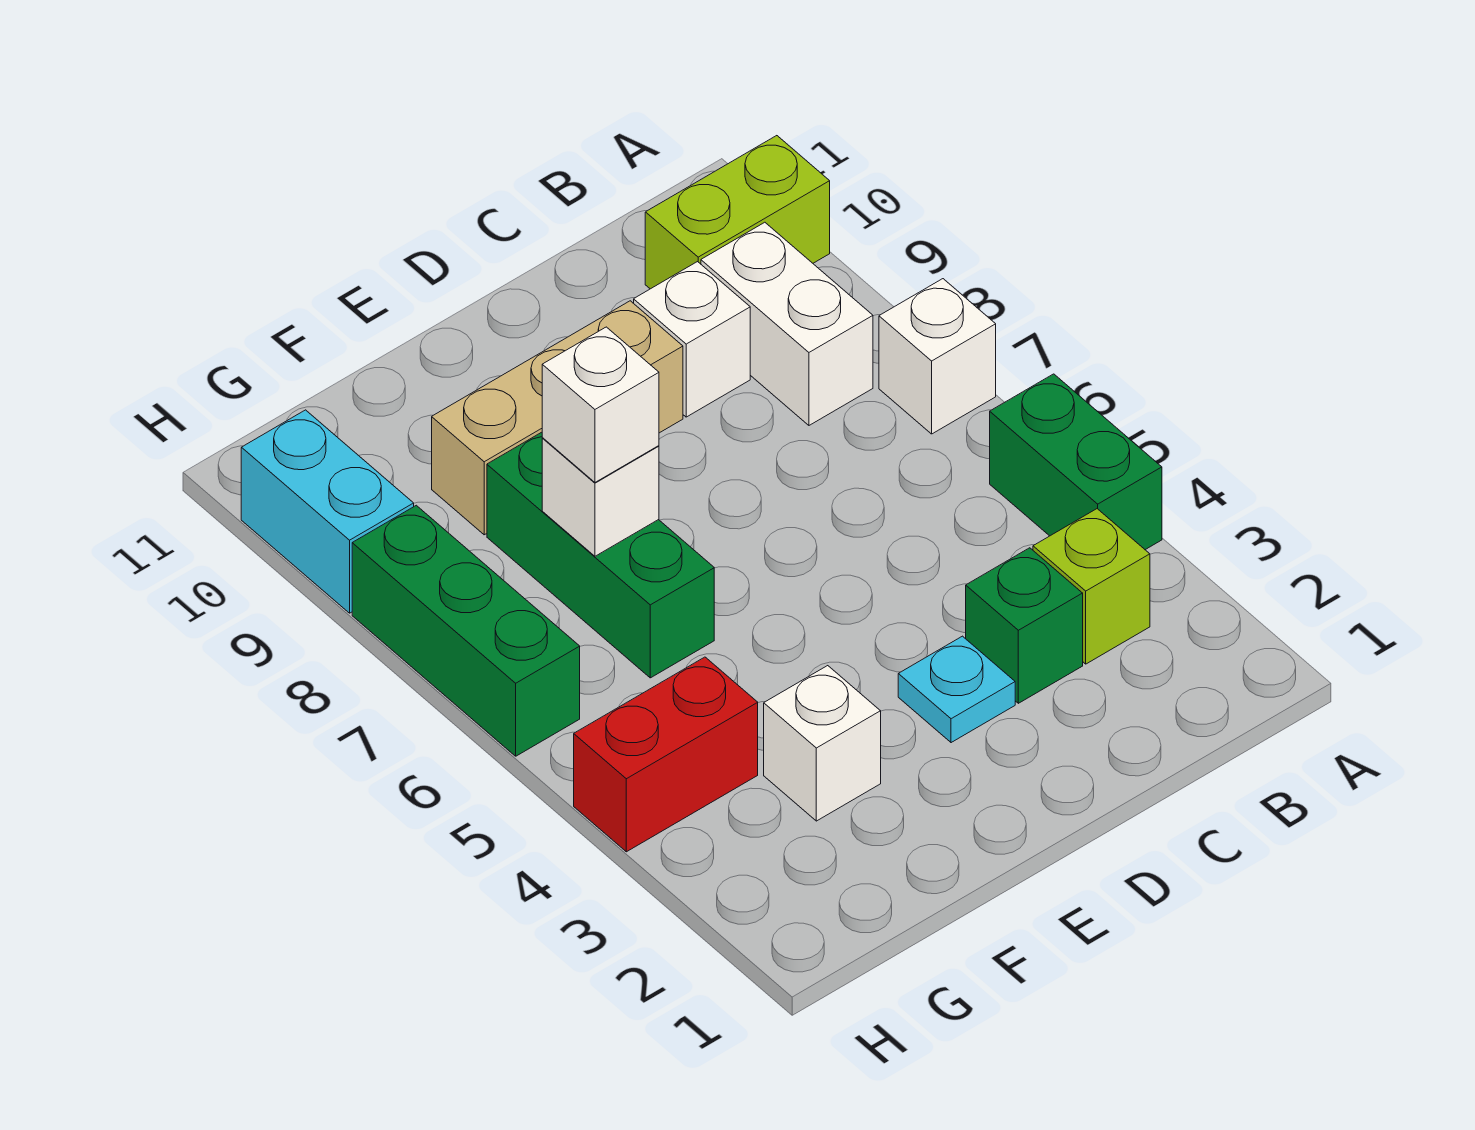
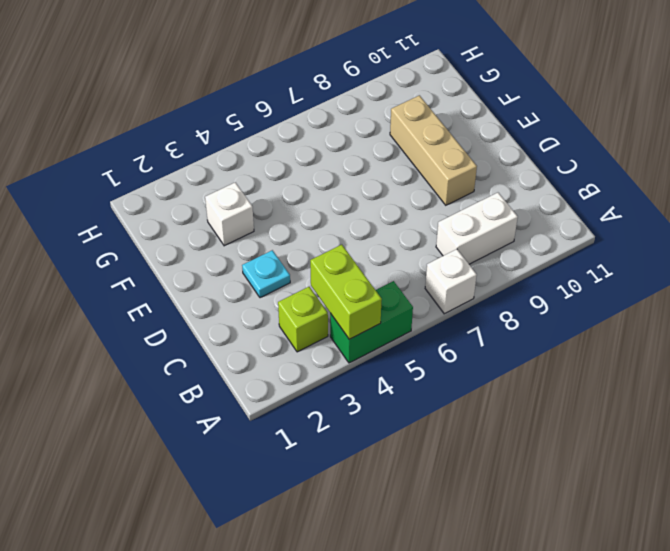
lime 1x2 brick [310,245,382,339] -> lime 1x2 brick moved to [645,136,830,289]
none -> green 1x1 brick [966,548,1083,703]
none -> white 1x1 brick [634,262,750,417]
none -> green 1x3 brick [487,432,714,678]

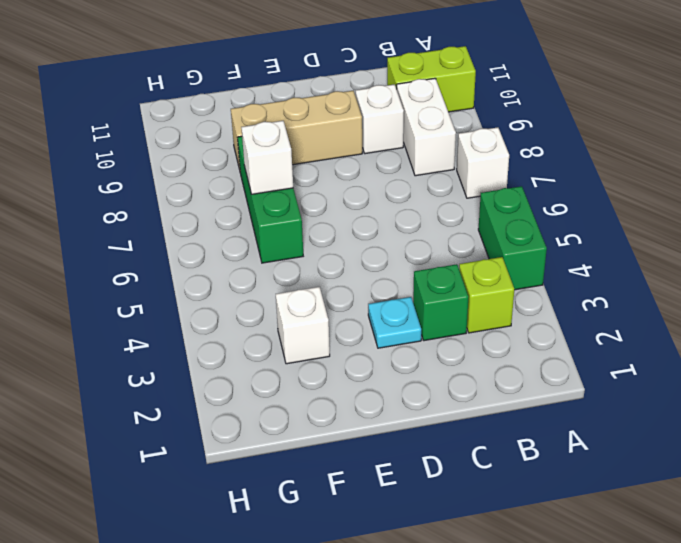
none -> red 1x2 brick [574,657,758,852]
none -> green 1x3 brick [352,505,580,756]
none -> cyan 1x2 brick [241,410,414,613]

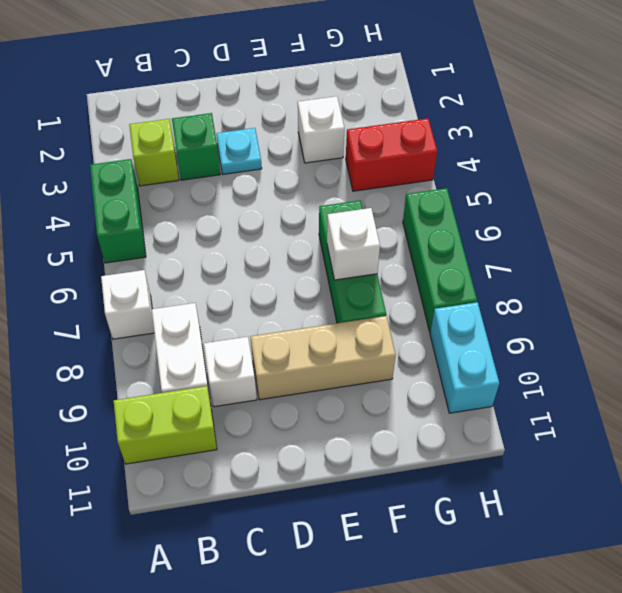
none -> white 1x1 brick [542,327,659,482]

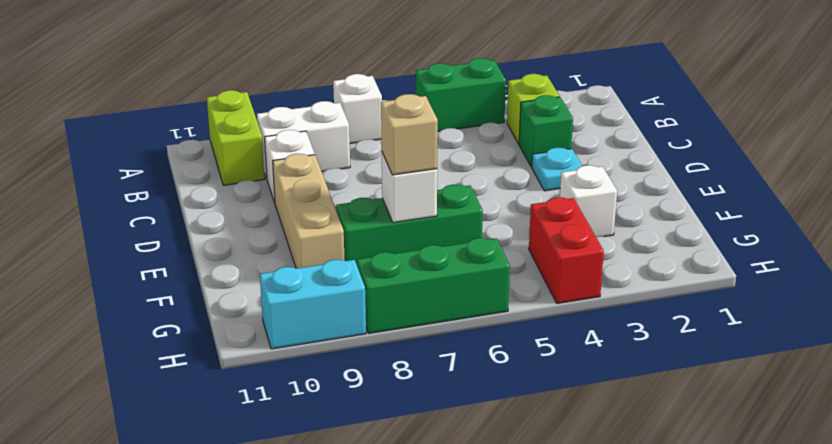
tan 1x1 brick [381,94,438,175] -> white 1x1 brick [542,327,659,482]

